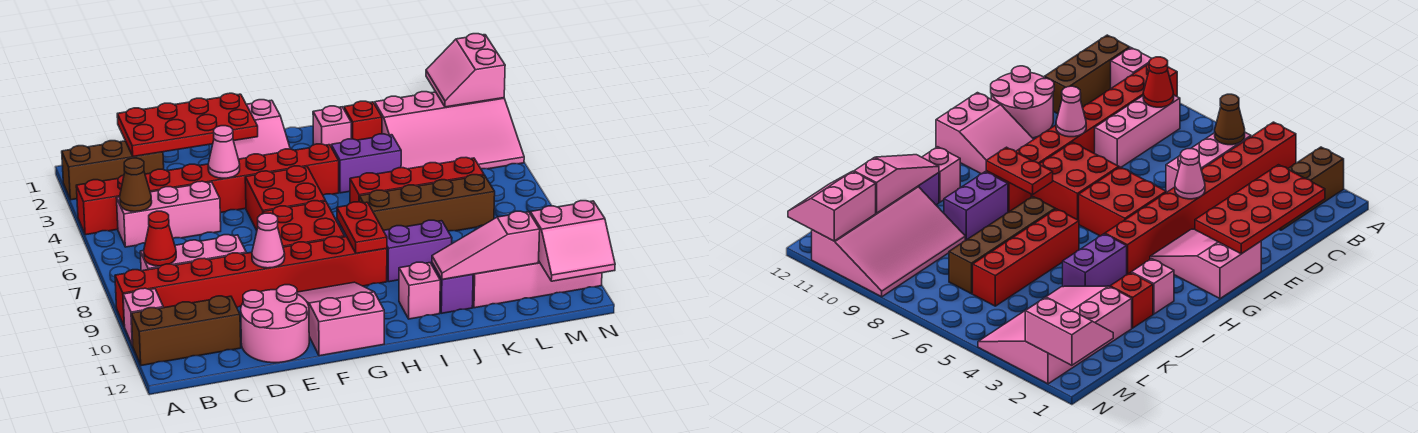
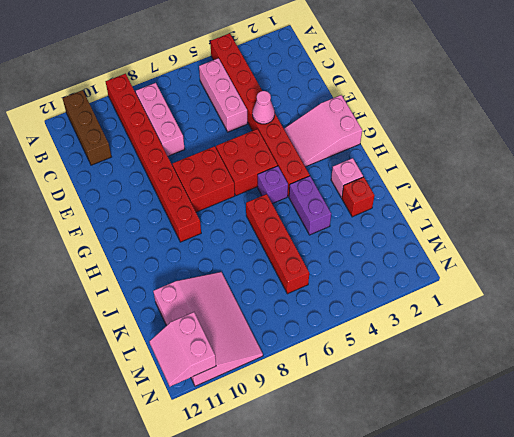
purple 1x1 brick [258,166,288,204] -> purple 1x1 brick moved to [432,263,473,313]
none -> brown 1x3 brick [62,141,164,200]
none -> pink 1x1 brick [123,288,163,346]
none -> pink 2x2 round brick [241,285,309,363]
none -> pink 2x3 slope [297,282,384,356]

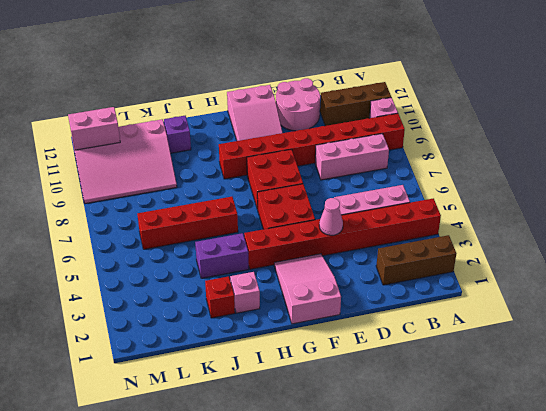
none -> brown 1x4 brick [359,175,495,231]
none -> purple 1x2 brick [383,220,452,282]
none -> pink 1x1 brick [399,262,440,319]
none -> pink 3x4 slope [375,92,524,169]

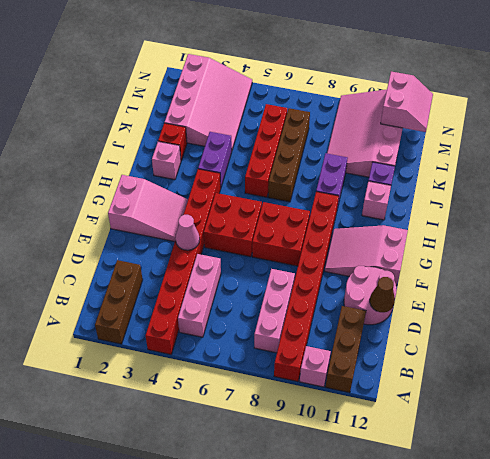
brown 1x1 cone [370,277,395,312] -> brown 1x1 cone moved to [120,158,152,212]
none -> red 1x1 cone [144,211,176,266]
none -> red 2x4 plate [117,93,258,157]
none -> pink 1x1 cone [252,213,285,268]
none -> red 1x2 plate [337,202,387,253]

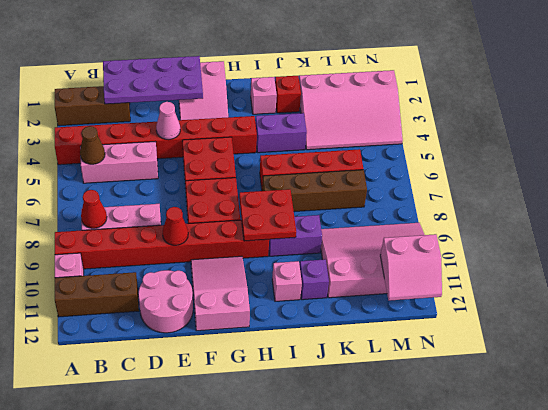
purple 2x4 plate [103,56,203,104] -> red 2x4 plate [117,93,258,157]
red 1x1 cone [163,207,188,245] -> pink 1x1 cone [252,213,285,268]
red 2x2 plate [239,189,296,241] -> red 1x2 plate [337,202,387,253]
none -> pink 1x3 slope [432,211,540,280]
none -> pink 2x2 slope [426,34,505,107]

